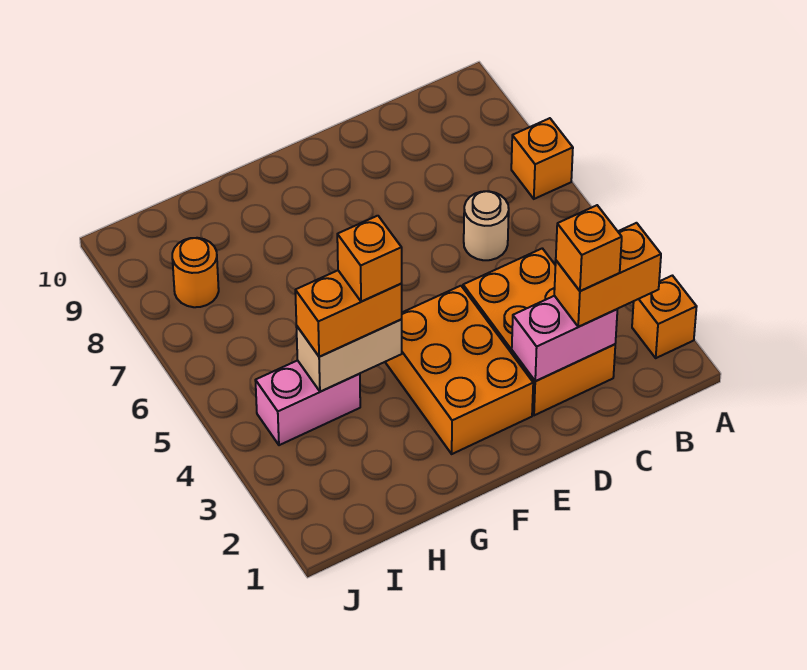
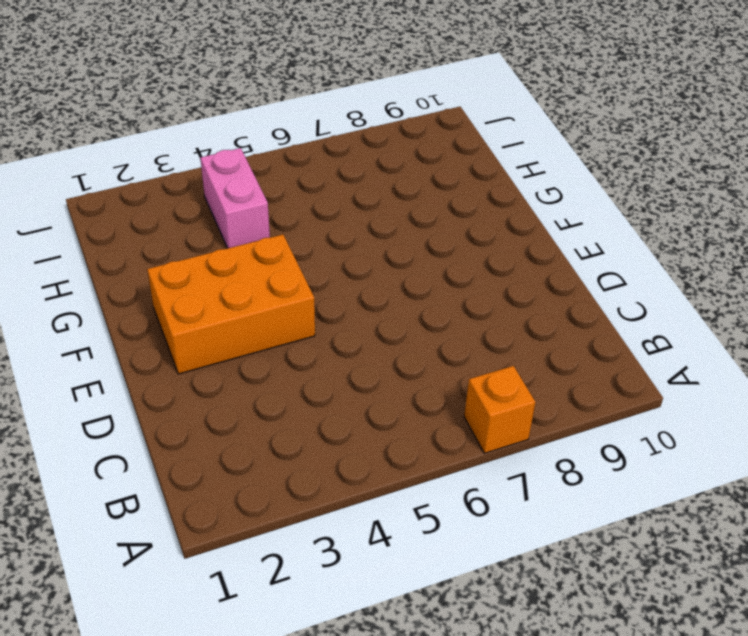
none -> orange 1x1 brick [632,276,697,358]
none -> orange 2x3 brick [463,248,615,415]
none -> tan 1x1 round brick [464,191,509,260]

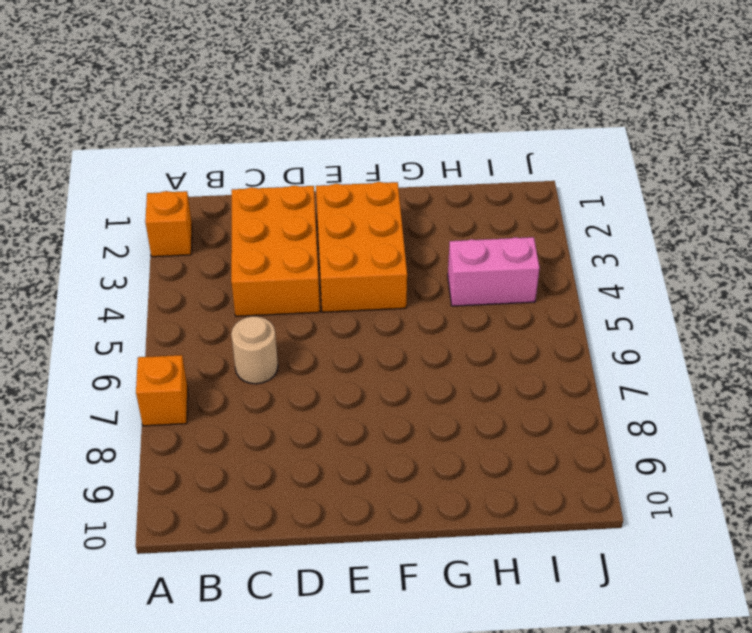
none -> orange 1x1 round brick [172,238,219,307]
none -> pink 1x2 brick [512,296,617,381]
none -> tan 1x2 brick [296,320,402,392]

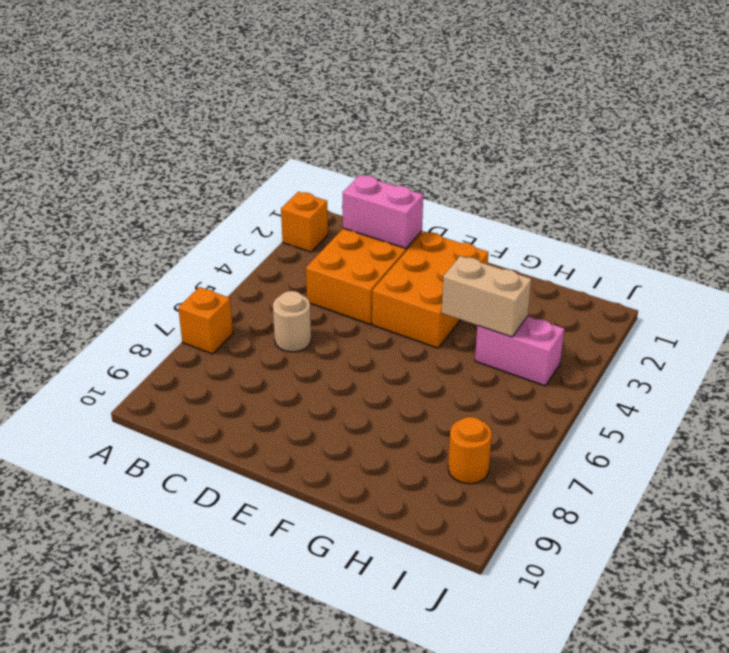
none -> orange 1x2 brick [554,223,661,327]
none -> orange 1x2 brick [295,271,402,357]
none -> orange 1x1 brick [556,205,622,291]

